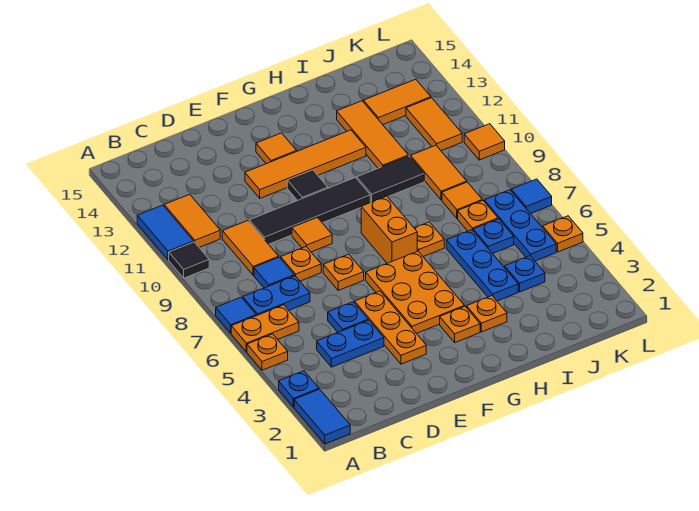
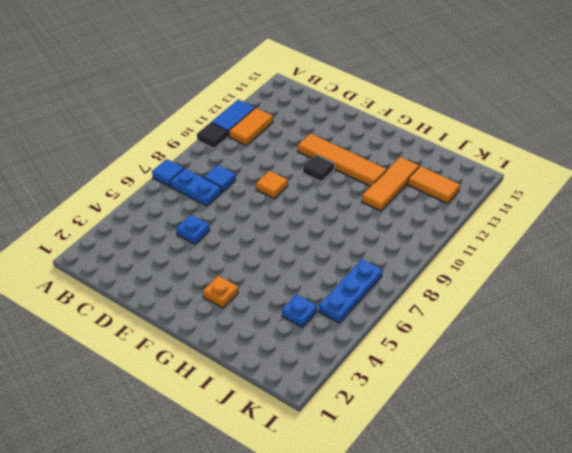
none -> blue 1x2 tile [294,389,350,444]
none -> blue 1x1 plate [279,371,319,407]
none -> orange 1x1 plate [247,334,288,370]
none -> orange 1x2 plate [231,305,299,352]

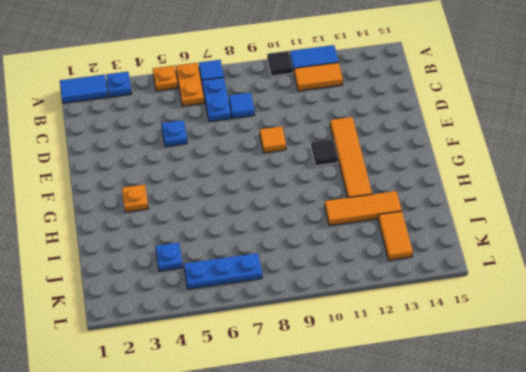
none -> blue 1x2 plate [317,320,384,367]
none -> orange 1x2 tile [222,221,279,275]
none -> orange 1x1 plate [281,247,321,281]
none -> black 1x4 tile [249,178,370,244]

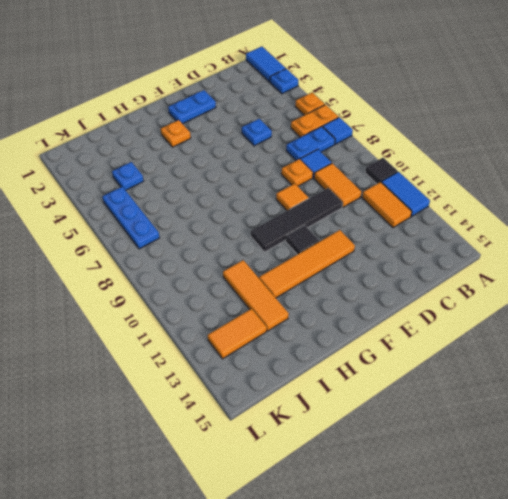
blue 1x2 plate [168,90,216,124] -> blue 1x2 plate moved to [317,320,384,367]
none -> orange 1x3 plate [355,291,426,364]
none -> orange 1x1 plate [323,254,364,290]
none -> orange 2x3 plate [366,251,465,333]
none -> orange 1x1 tile [256,133,297,164]

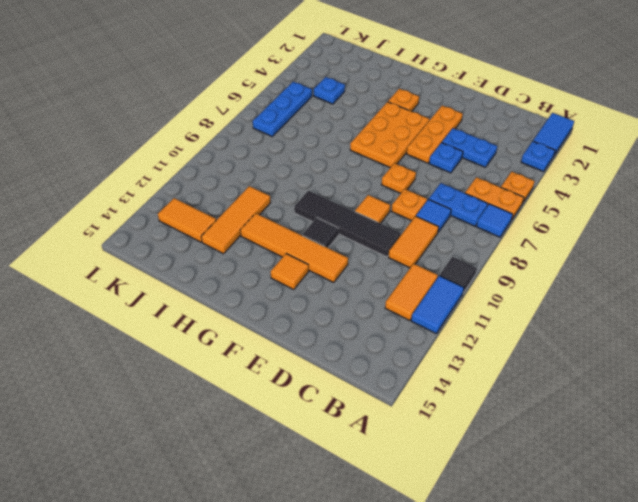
none -> orange 1x2 brick [361,196,417,263]
none -> orange 1x1 plate [467,296,507,332]
none -> orange 1x1 plate [414,222,444,257]
none -> black 1x2 tile [357,156,424,202]

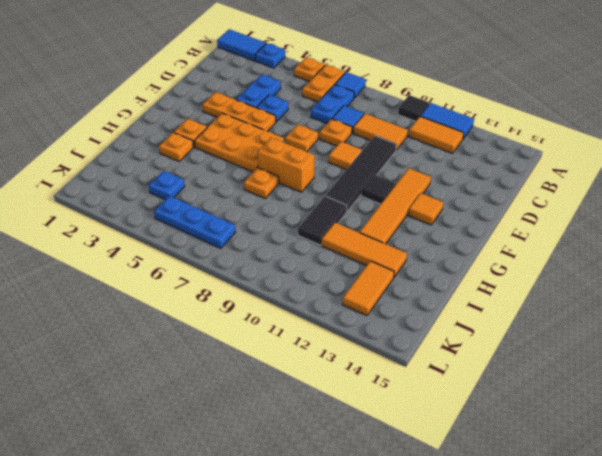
none -> blue 1x3 plate [446,230,518,301]
none -> blue 1x1 plate [473,219,514,254]
none -> orange 1x1 plate [458,201,498,231]
none -> orange 1x1 tile [442,182,482,218]

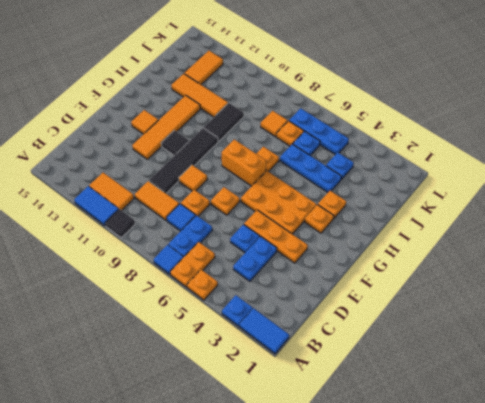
none -> orange 1x2 tile [411,145,467,200]
none -> orange 1x2 tile [406,98,462,151]
none -> orange 1x1 plate [543,216,583,252]
none -> blue 1x1 tile [511,179,552,214]

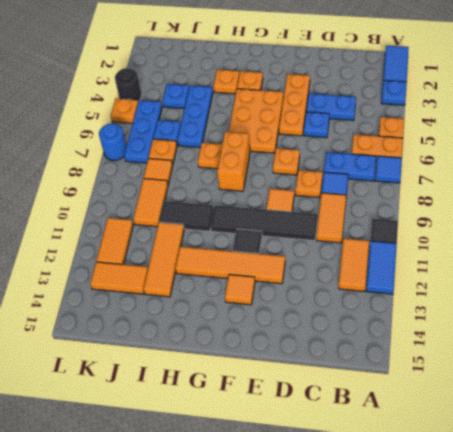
black 1x1 round brick [115,68,142,101] -> none
blue 1x1 round brick [99,123,126,160] -> blue 1x1 tile [511,179,552,214]
none -> orange 1x1 tile [464,124,505,160]

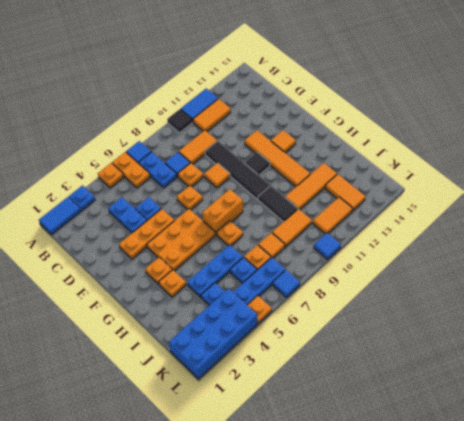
blue 2x4 brick [169,289,257,378] -> none
blue 1x1 tile [314,233,341,259] -> orange 1x1 tile [464,124,505,160]

